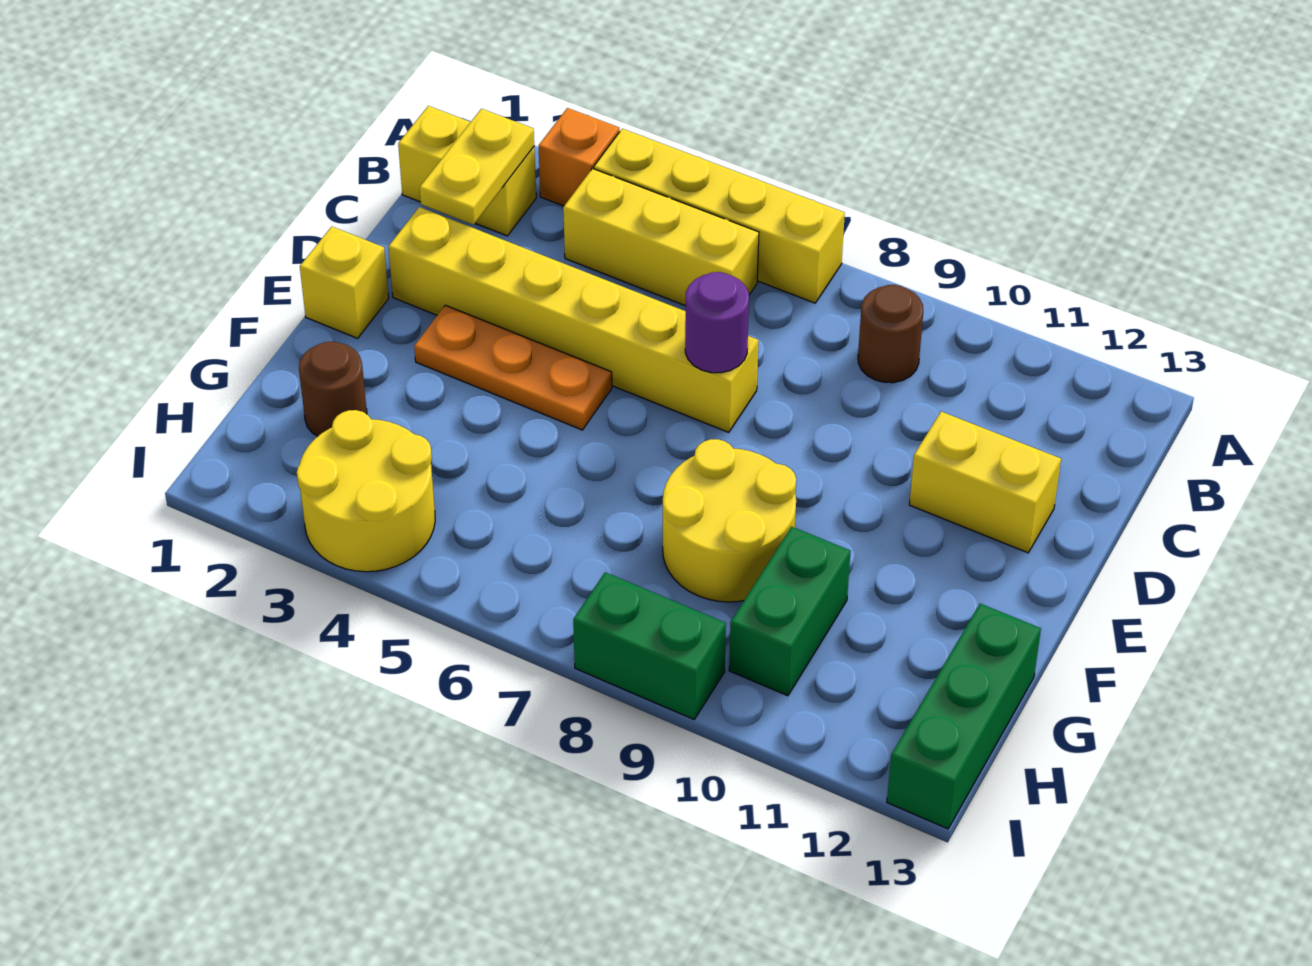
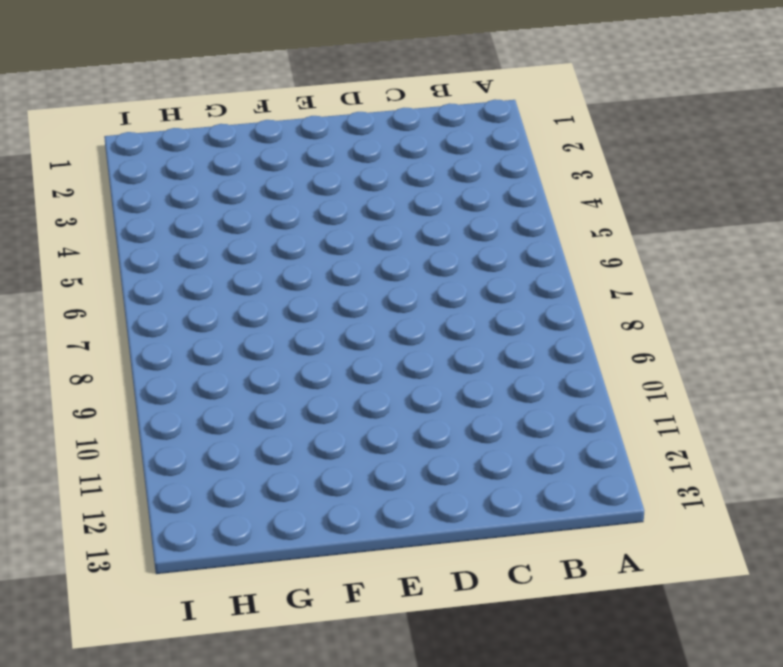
none -> orange 1x1 brick [539,108,620,206]
none -> yellow 1x4 brick [594,129,845,303]
none -> yellow 1x2 brick [398,106,536,236]

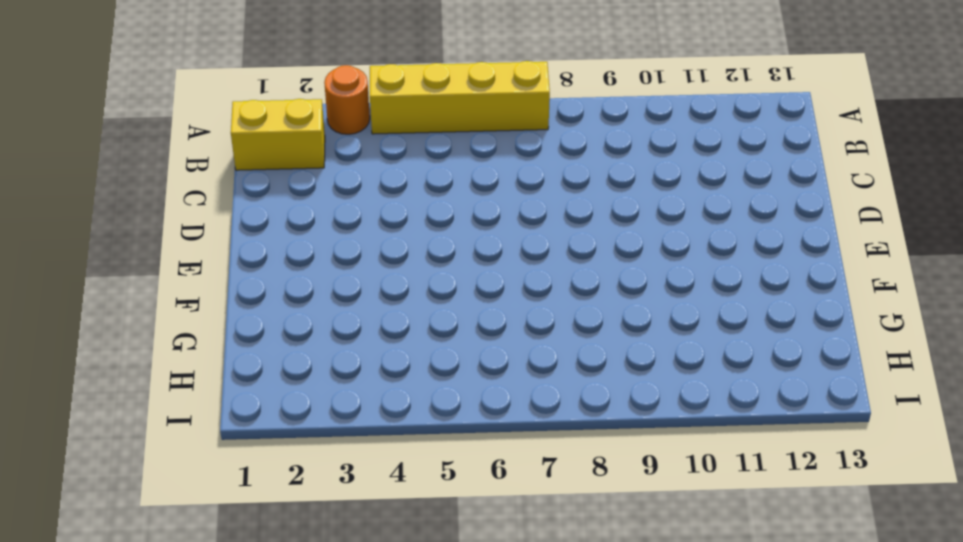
orange 1x1 round brick [324,65,370,134] -> orange 1x1 brick [539,108,620,206]
none -> yellow 1x3 brick [563,169,759,306]
none -> brown 1x1 round brick [858,285,923,383]
none -> yellow 1x6 brick [388,207,758,432]

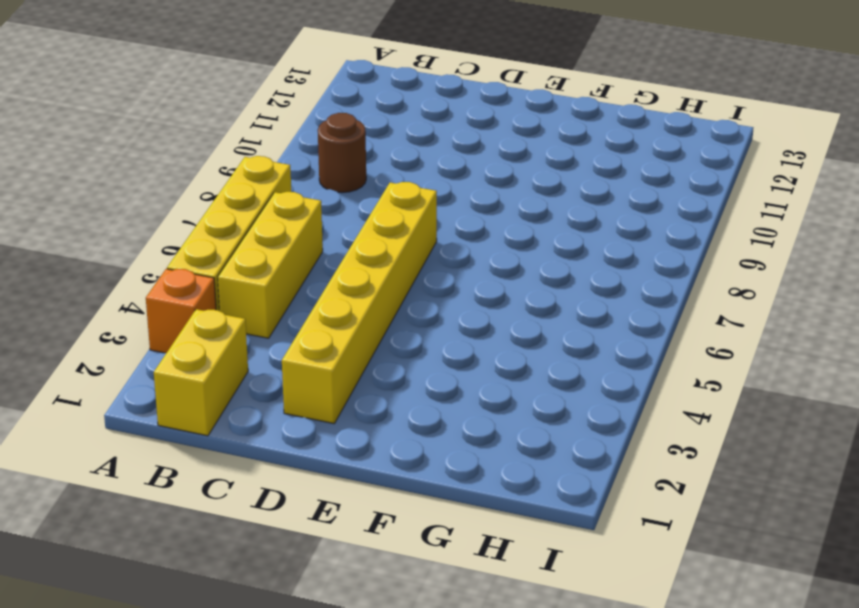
none -> yellow 1x2 brick [909,412,1061,553]
none -> yellow 1x1 brick [300,226,389,338]
none -> orange 1x3 plate [414,305,612,430]

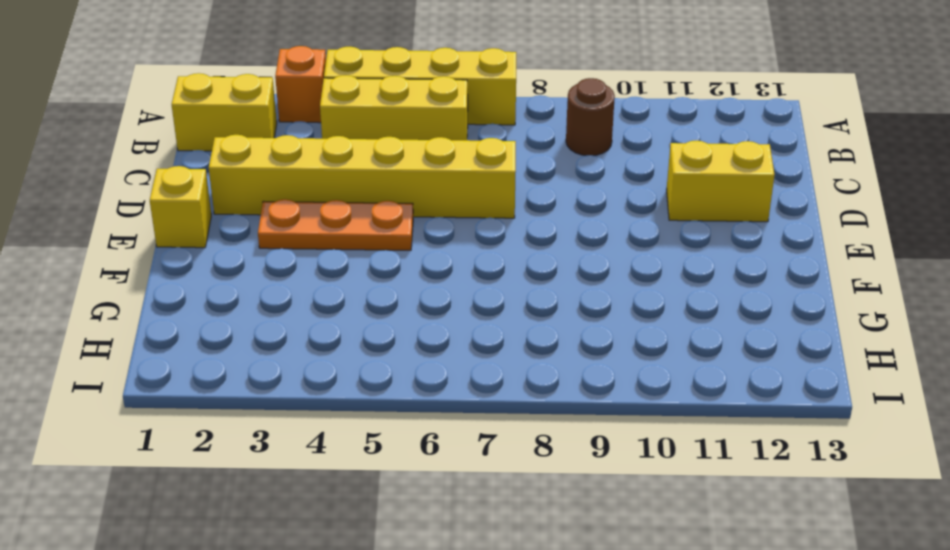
none -> yellow 2x2 round brick [663,439,796,602]
none -> brown 1x1 round brick [299,341,367,436]
none -> green 1x2 brick [729,527,851,696]

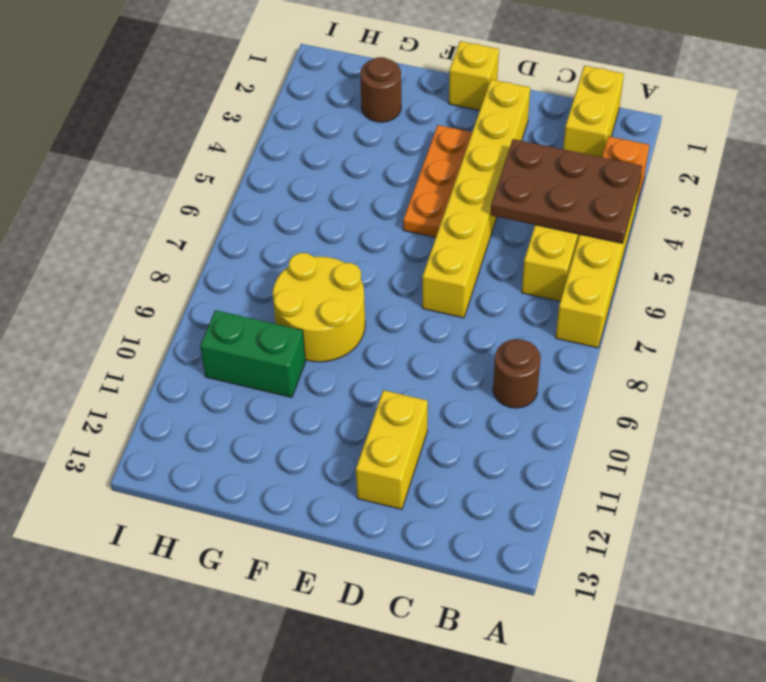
brown 2x3 plate [491,139,642,243] -> none
none -> green 1x3 brick [887,604,1041,829]
none -> yellow 2x2 round brick [297,410,435,572]
none -> green 1x2 brick [573,572,726,719]

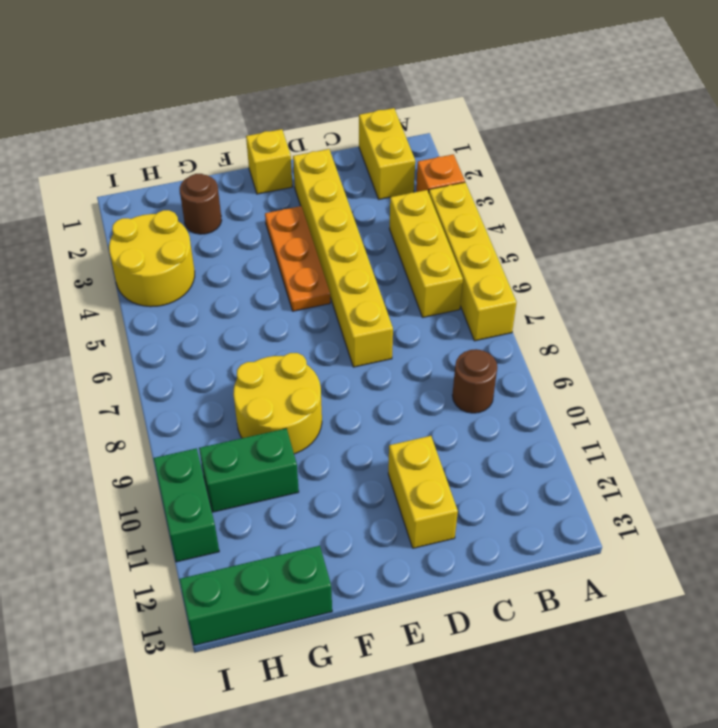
green 1x2 brick [154,448,219,562] -> green 1x2 brick moved to [573,572,726,719]
none -> yellow 1x2 plate [420,109,534,225]
none -> purple 1x1 round brick [685,272,749,373]

